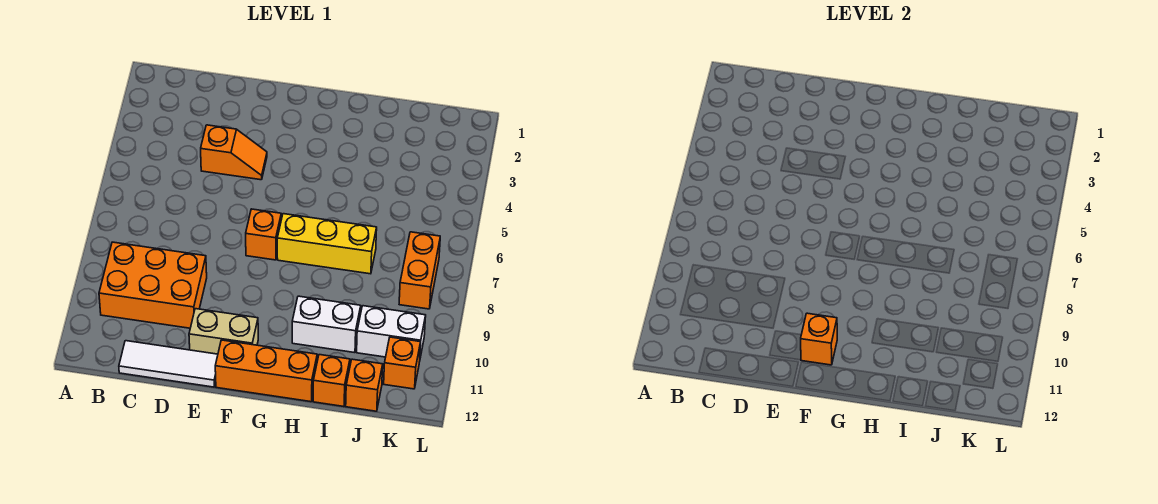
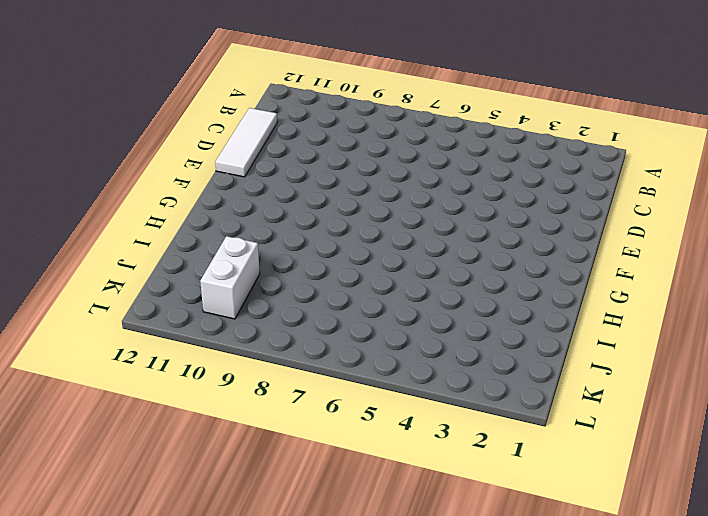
none -> orange 2x3 brick [99,242,207,328]
none -> orange 1x2 slope [201,125,267,180]
none -> tan 1x2 brick [189,309,258,354]

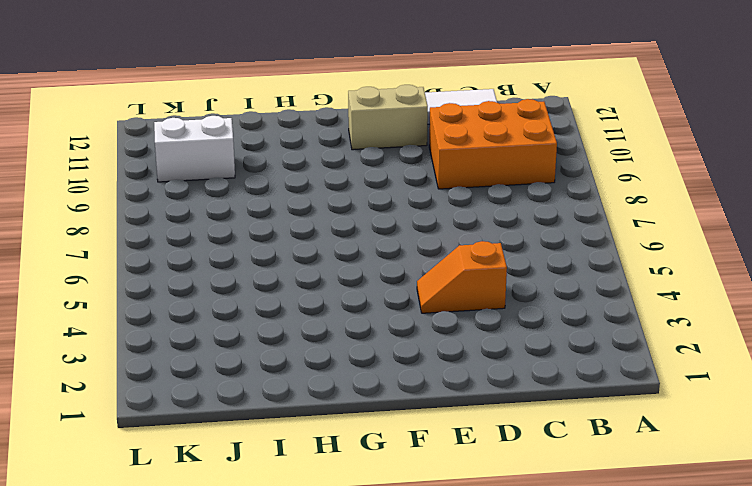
none -> orange 1x1 brick [246,209,281,260]
none -> orange 1x3 brick [215,340,317,402]
none -> yellow 1x3 brick [277,214,377,274]

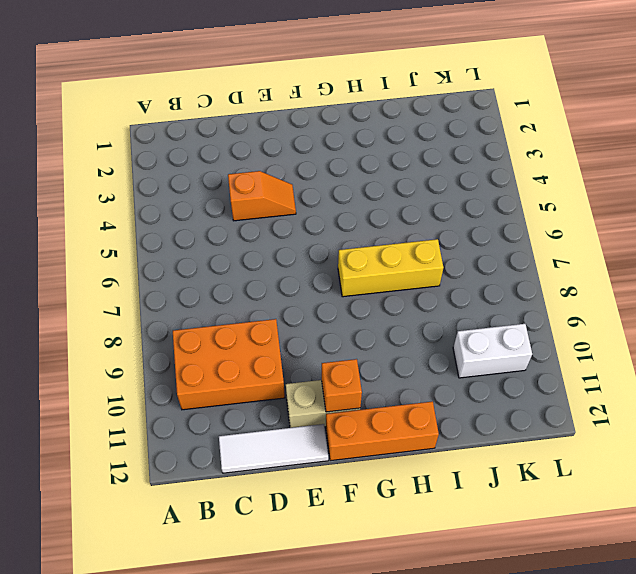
none -> orange 1x1 brick [246,209,281,260]
none -> white 1x2 brick [292,296,361,353]
none -> orange 1x1 brick [313,355,350,407]

